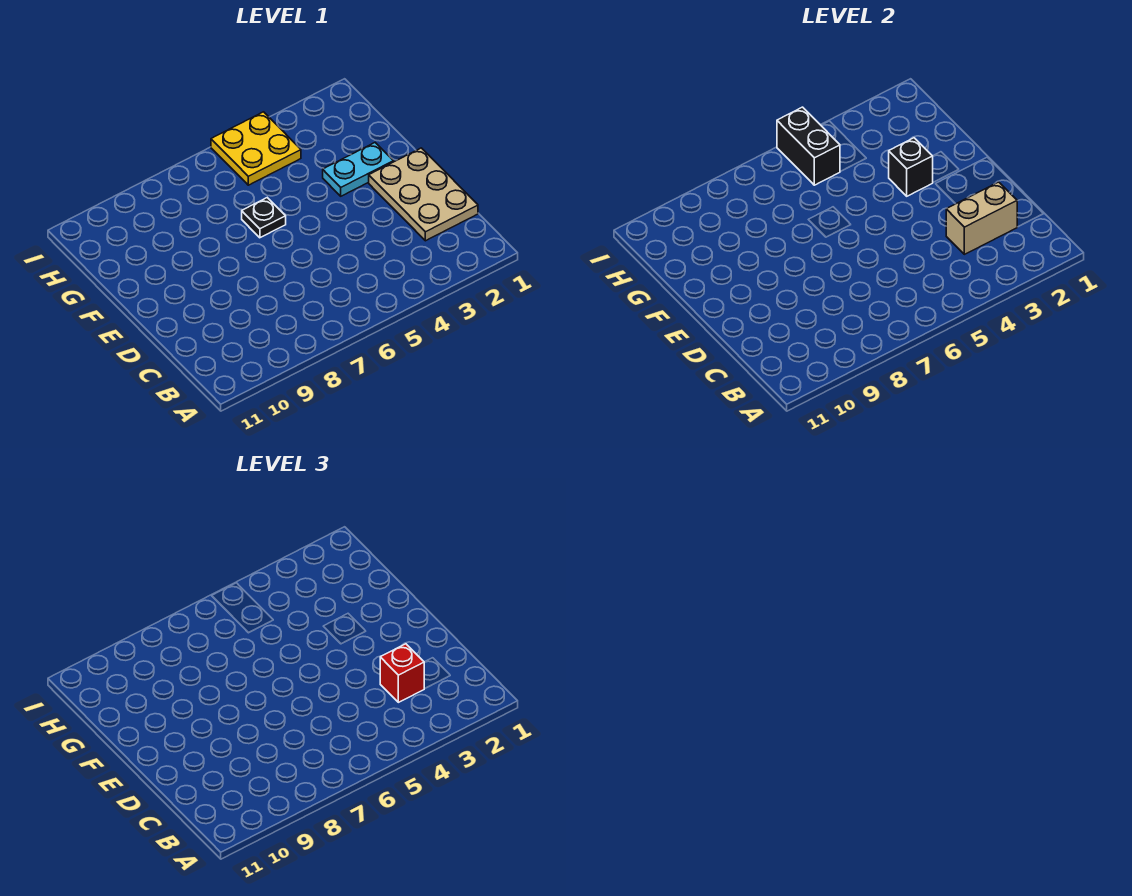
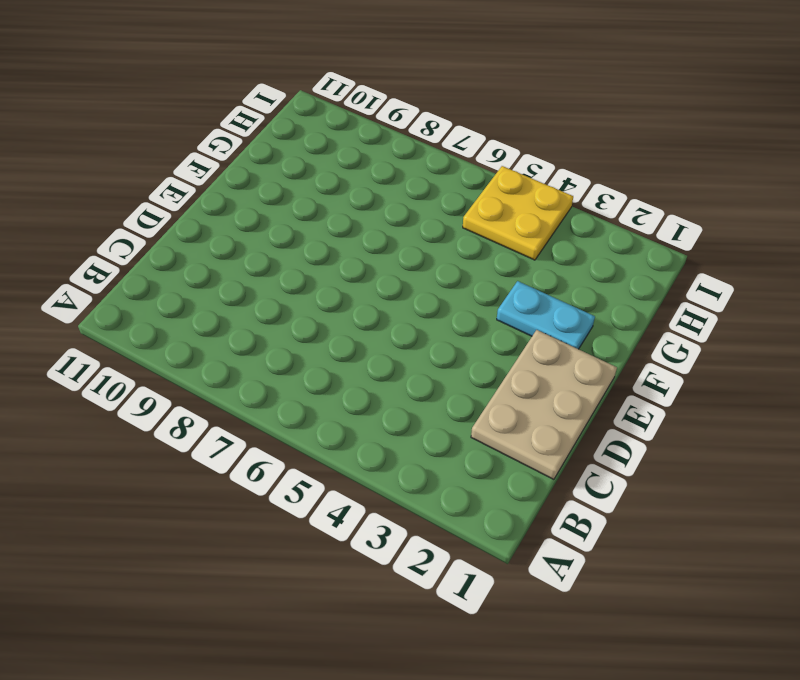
none -> black 1x1 plate [242,198,286,238]
none -> tan 1x2 brick [946,182,1017,254]

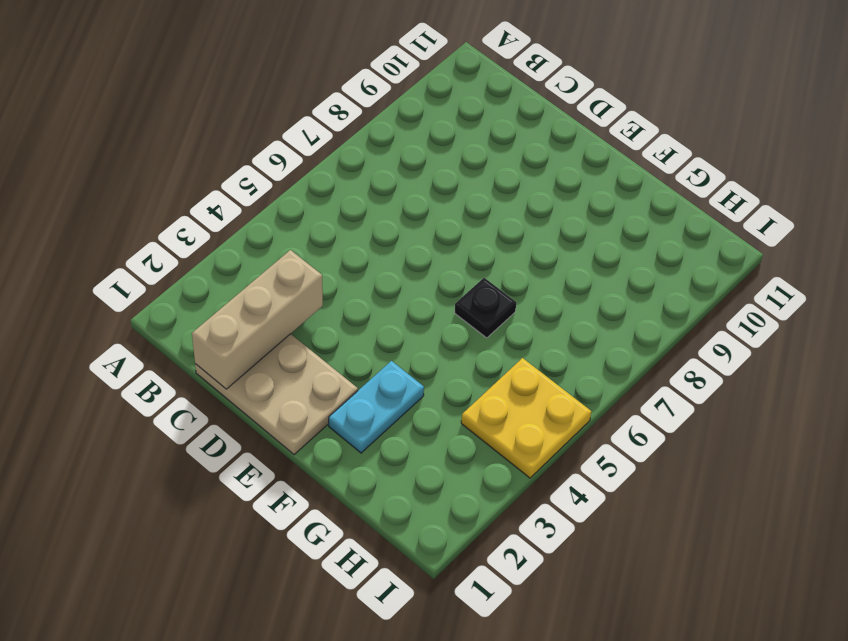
tan 1x3 brick [192,250,323,389] -> tan 1x2 brick [946,182,1017,254]
none -> black 1x1 brick [889,138,933,196]
none -> black 1x2 brick [777,107,840,185]

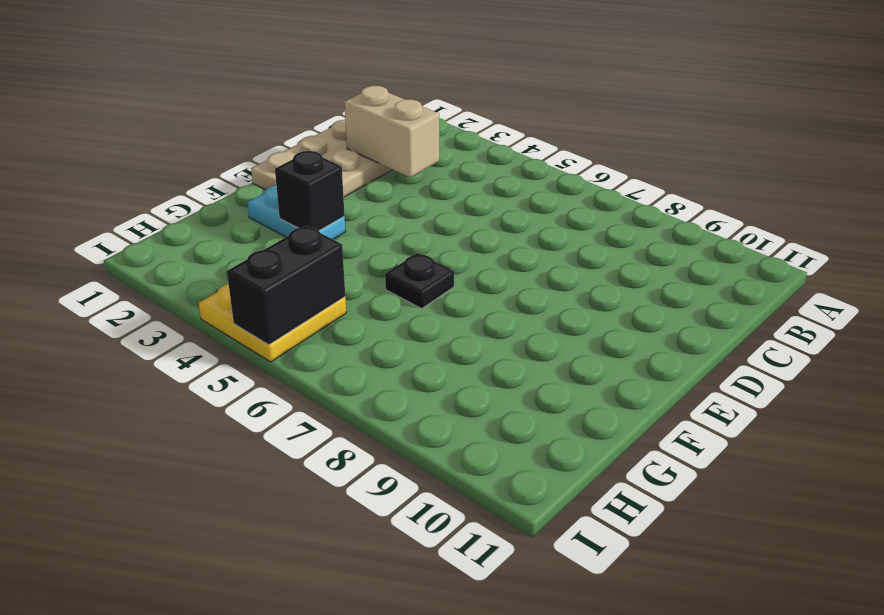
none -> red 1x1 brick [380,644,424,702]

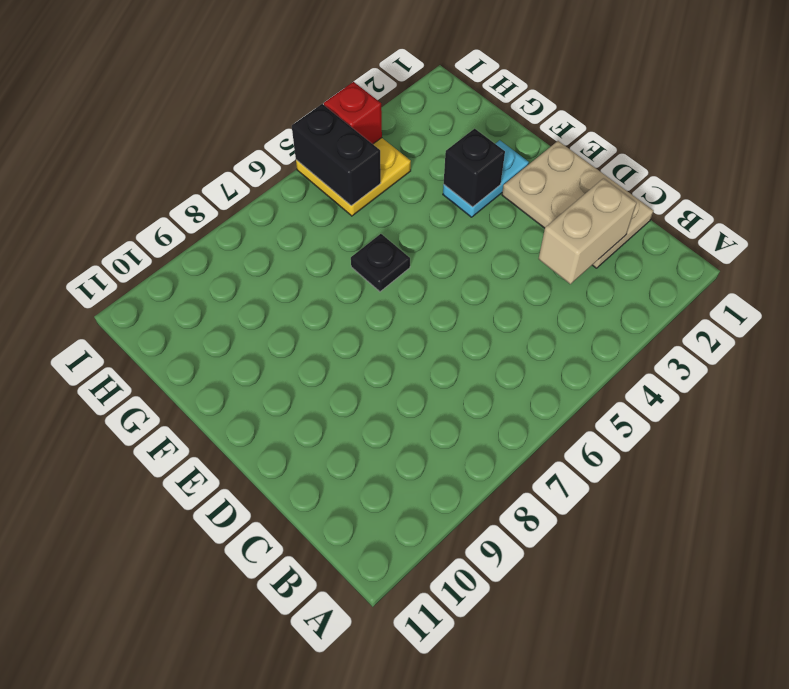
red 1x1 brick [324,82,382,144] -> red 1x1 brick moved to [380,644,424,702]

